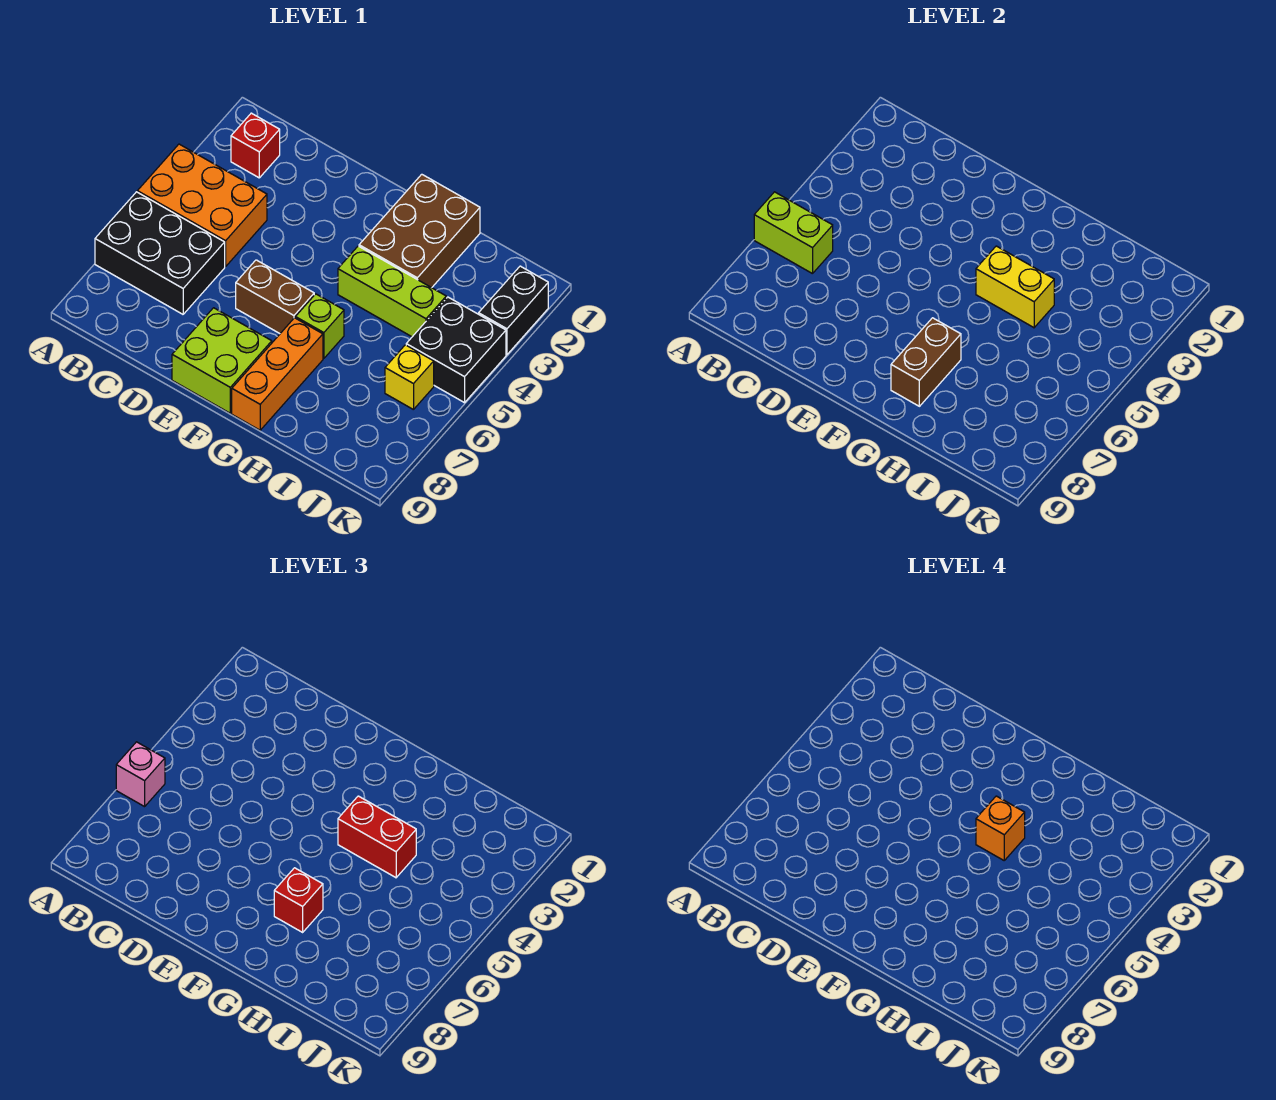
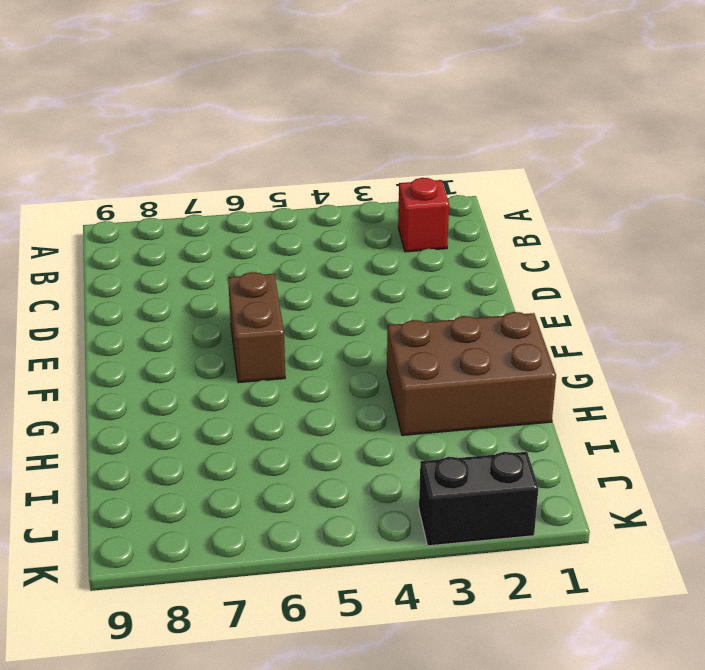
none -> orange 2x3 brick [137,144,267,267]
none -> black 2x3 brick [95,192,225,314]
none -> lime 2x2 brick [172,308,272,413]

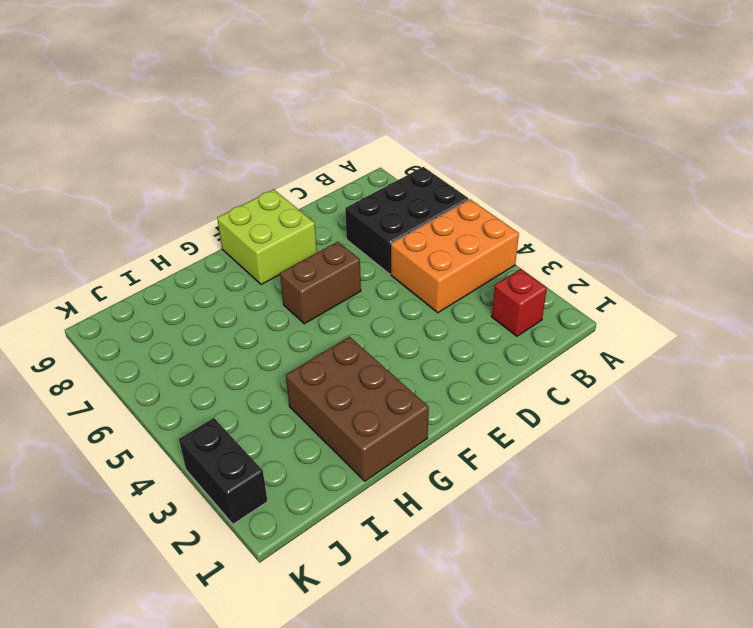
none -> lime 1x3 brick [338,246,446,337]
none -> lime 1x1 brick [295,294,344,359]
none -> orange 1x3 brick [232,318,323,430]

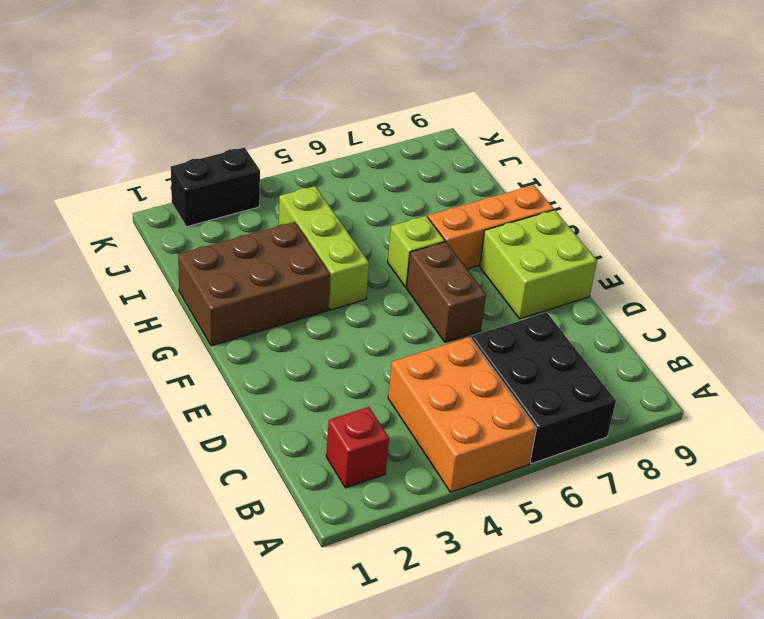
none -> black 2x2 brick [406,297,506,403]
none -> yellow 1x1 brick [385,345,434,410]
none -> lime 1x2 brick [754,192,833,274]

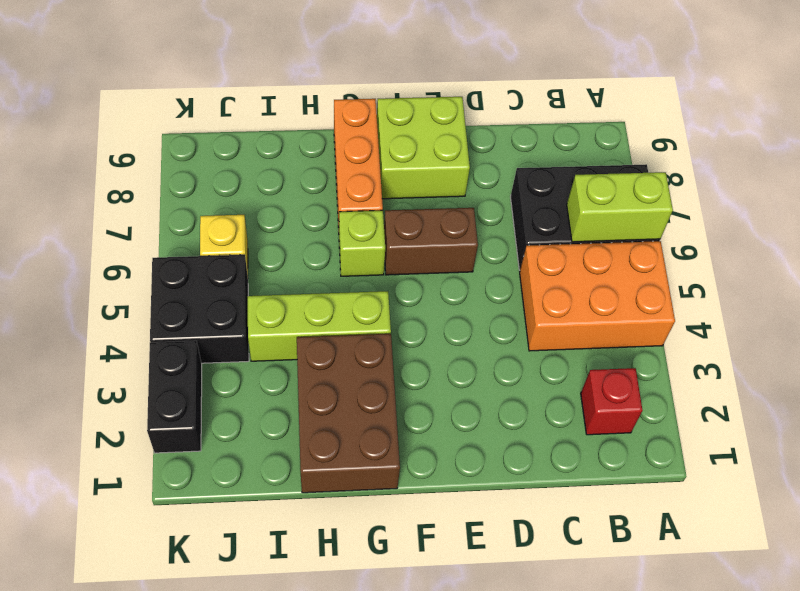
none -> yellow 1x2 brick [976,246,1054,328]
none -> brown 1x2 brick [891,318,961,406]
none -> pink 1x1 brick [116,742,165,807]

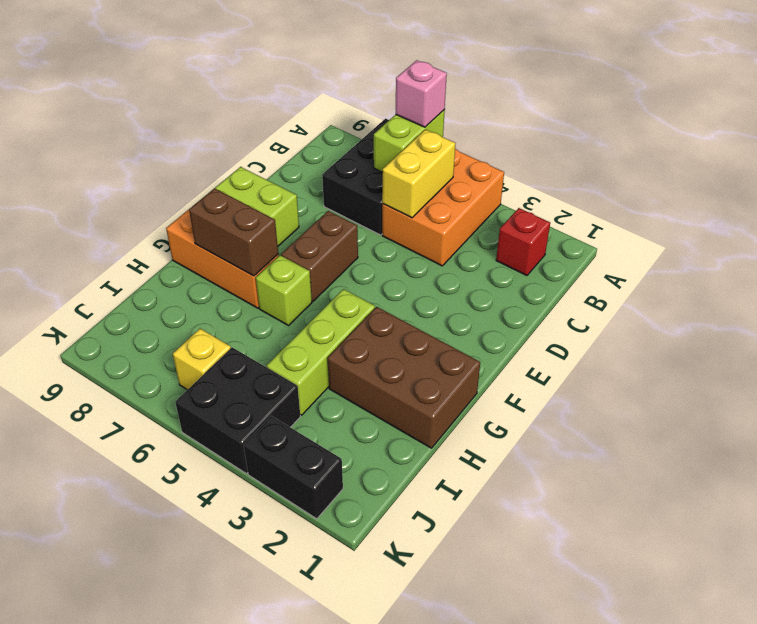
yellow 1x2 brick [382,130,456,218] -> yellow 1x2 brick moved to [976,246,1054,328]
none -> red 1x2 brick [338,796,416,878]
none -> red 1x1 brick [274,868,323,932]
none -> orange 1x1 brick [976,796,1025,860]

